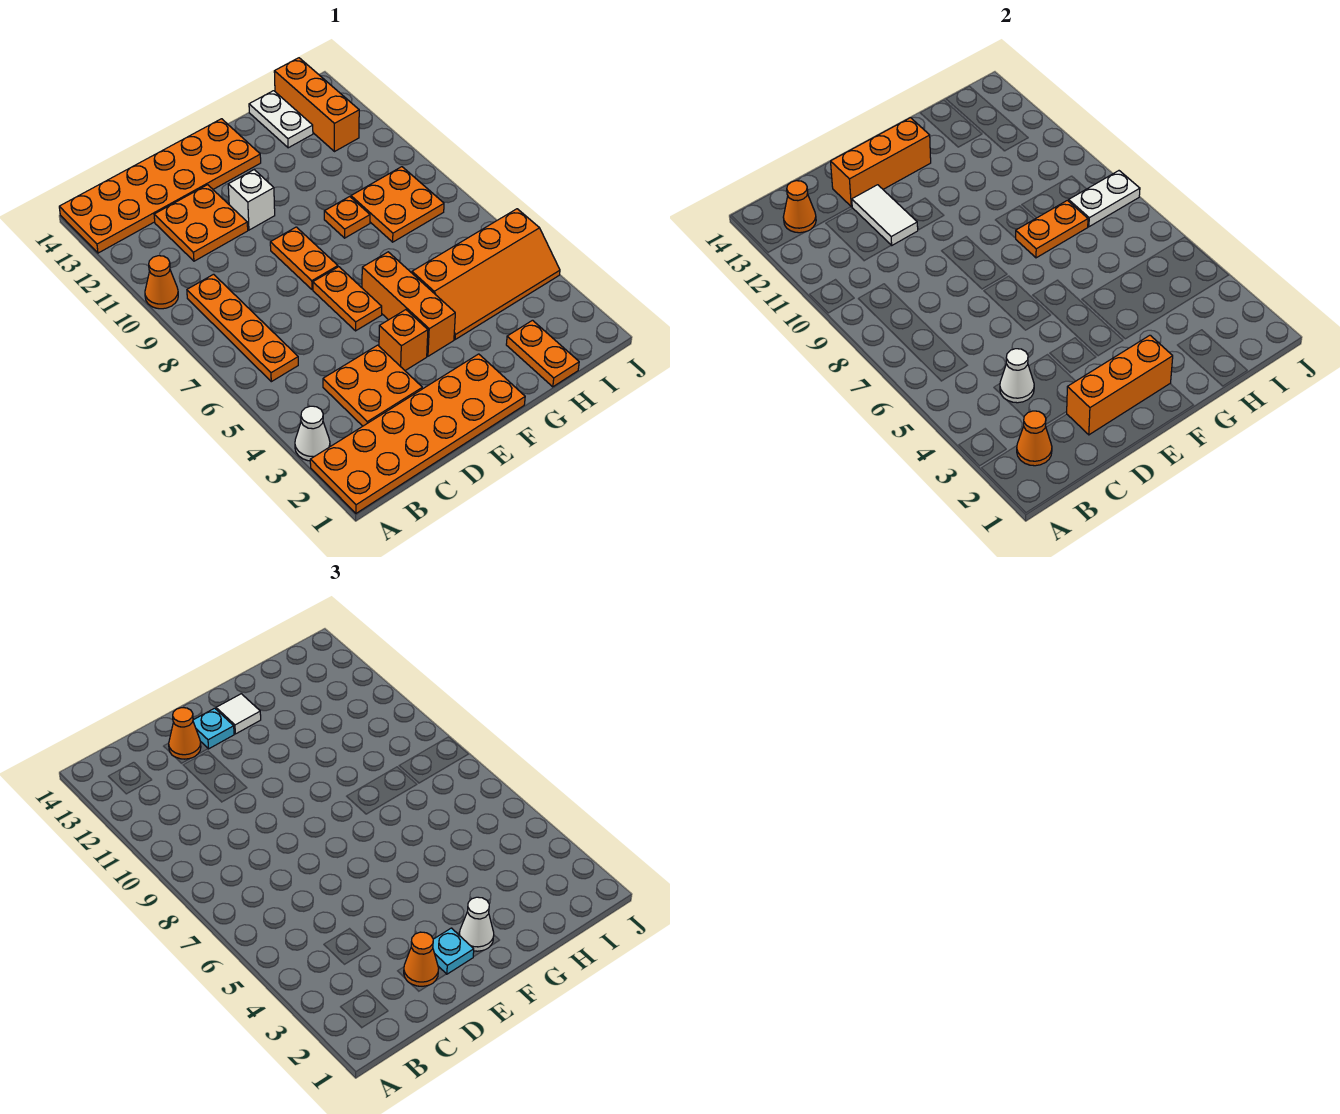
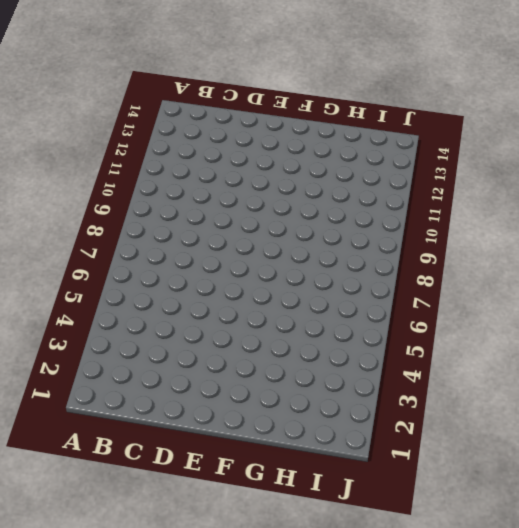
none -> orange 2x6 plate [310,354,525,513]
none -> white 1x1 cone [295,406,330,461]
none -> orange 1x1 cone [145,256,178,309]
none -> orange 2x6 plate [59,119,261,253]

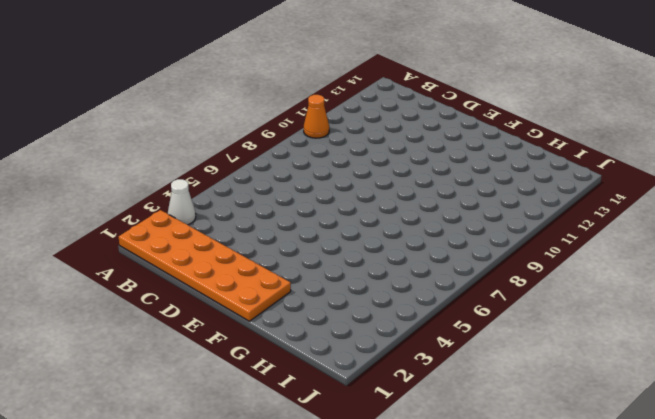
none -> orange 2x6 plate [59,119,261,253]
none -> orange 1x4 plate [187,274,298,382]
none -> orange 2x2 plate [323,345,422,426]
none -> orange 2x2 plate [154,185,248,261]

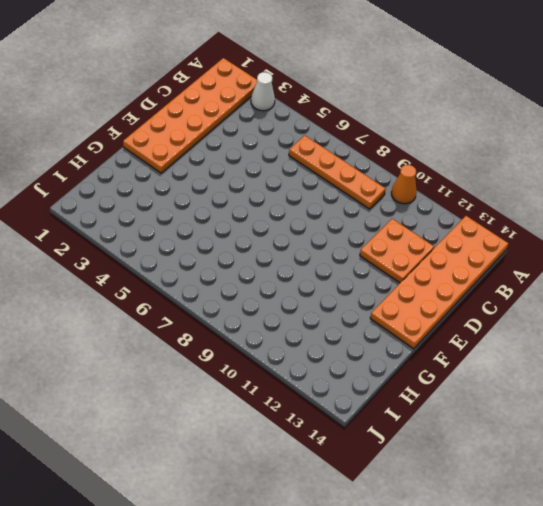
none -> orange 2x2 plate [323,345,422,426]
none -> orange 1x1 brick [379,310,428,370]
none -> orange 1x2 plate [313,267,382,331]
none -> orange 1x2 plate [270,227,338,290]

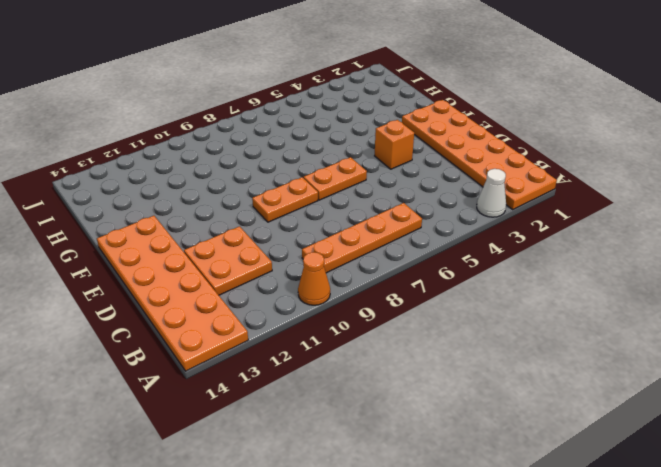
none -> orange 2x2 plate [323,345,422,426]
none -> white 1x1 brick [228,170,275,230]
none -> orange 1x3 brick [362,252,455,356]
none -> orange 2x4 slope [412,209,560,339]

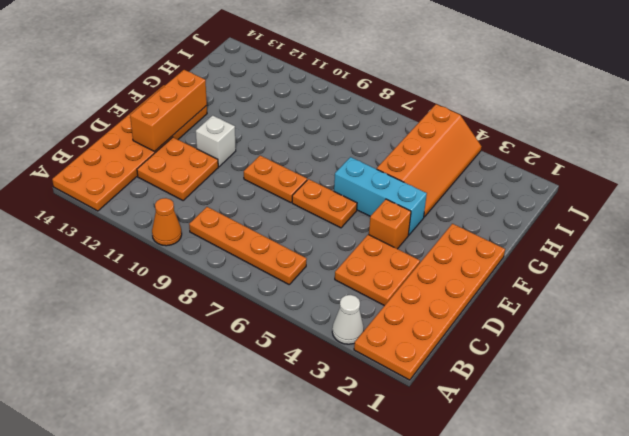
cyan 1x3 brick [334,157,427,235] -> orange 1x3 brick [362,252,455,356]
none -> orange 1x1 plate [324,196,370,238]
none -> orange 1x2 plate [506,320,579,387]
none -> orange 2x2 plate [351,167,444,242]
none -> white 1x2 plate [249,91,313,148]

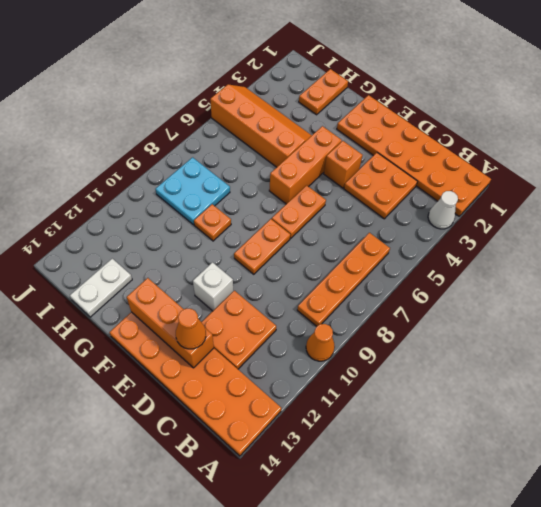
cyan 2x2 plate [155,157,230,225] -> orange 2x2 plate [351,167,444,242]
none -> orange 1x3 brick [274,58,359,152]
none -> orange 1x1 cone [1017,411,1052,466]
none -> orange 1x1 cone [783,181,816,233]
none -> white 1x1 cone [1000,349,1034,403]

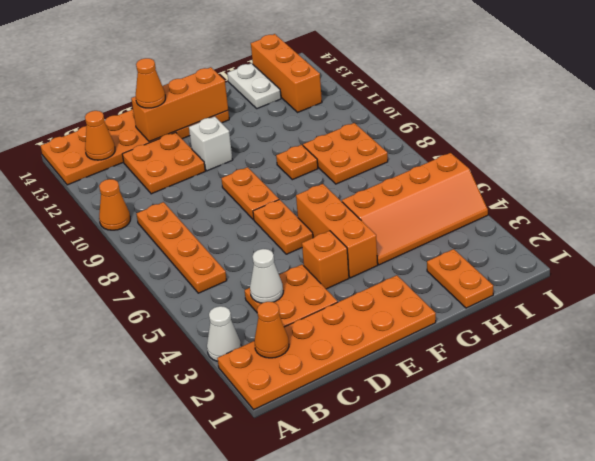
none -> orange 1x3 brick [1066,335,1173,435]
none -> white 1x2 tile [852,185,918,245]
none -> orange 1x2 plate [1016,200,1088,258]
none -> white 1x2 plate [1069,171,1140,227]

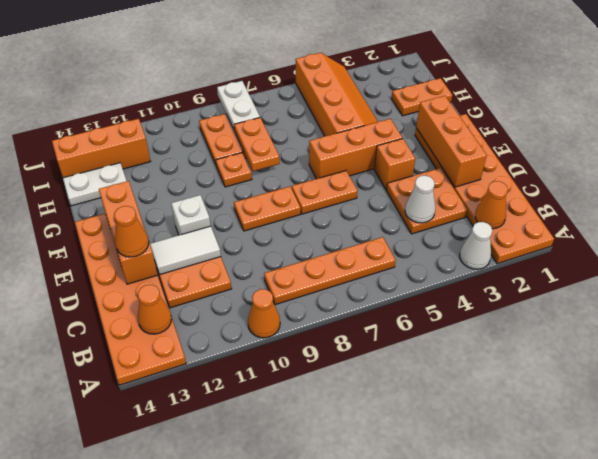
none -> orange 1x1 cone [404,932,439,986]
none -> cyan 1x1 plate [433,928,474,974]
none -> cyan 1x1 plate [193,708,234,749]
none -> white 1x1 cone [459,897,494,951]

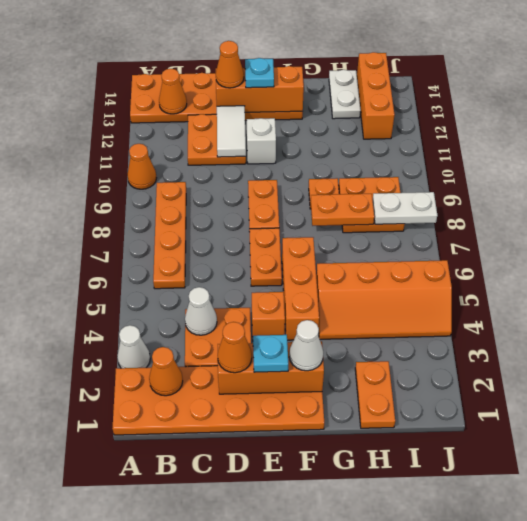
none -> white 1x1 tile [216,694,261,734]

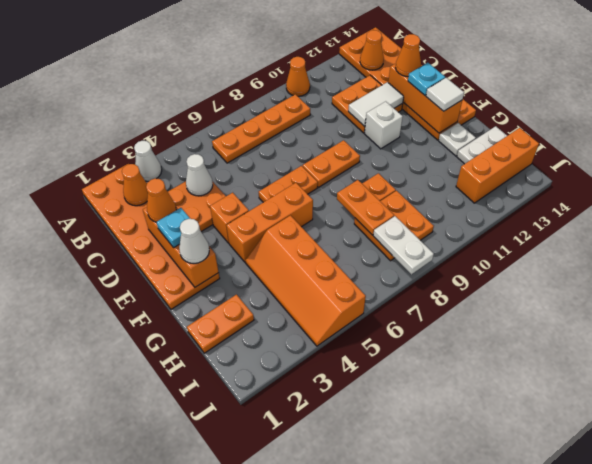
white 1x1 plate [439,123,476,156] -> none

